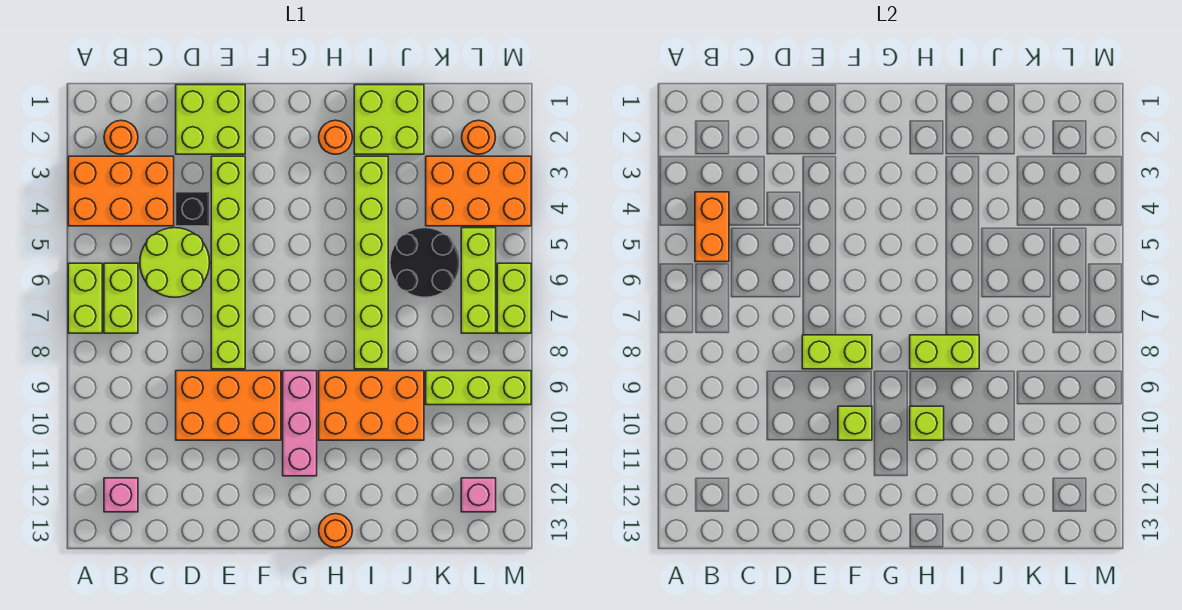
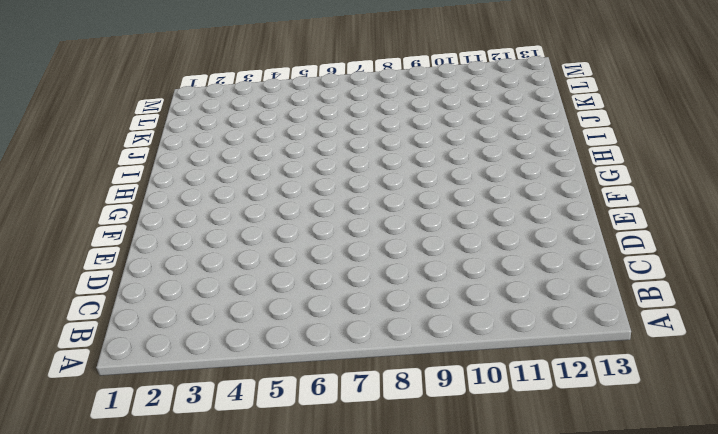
none -> orange 2x3 brick [68,156,174,226]
none -> lime 1x2 brick [68,263,102,333]
none -> orange 1x1 round brick [104,121,138,154]

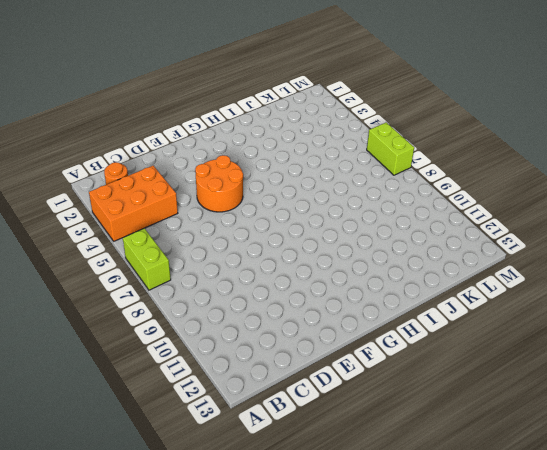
orange 2x2 round brick [195,155,243,212] -> lime 1x6 brick [211,156,245,369]
none -> lime 1x2 brick [104,263,138,333]
none -> pink 1x1 brick [104,478,138,512]
none -> lime 2x2 round brick [140,228,210,297]

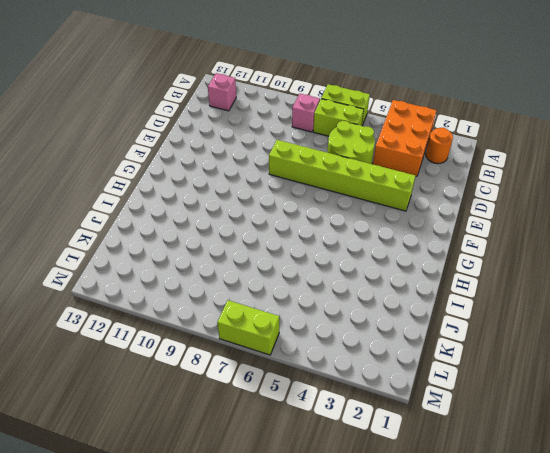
pink 1x1 brick [292,94,320,132] -> pink 1x1 brick moved to [461,478,496,512]
none -> lime 2x2 brick [176,85,245,154]
none -> black 1x1 brick [176,192,210,226]
none -> orange 2x3 brick [176,371,281,440]

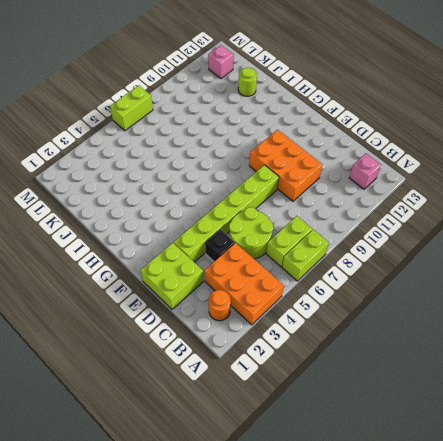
lime 1x1 round brick [238,68,257,96] -> none
none -> pink 1x3 brick [283,371,317,476]
none -> orange 1x1 round brick [319,120,353,154]
none -> orange 2x3 brick [319,371,424,440]

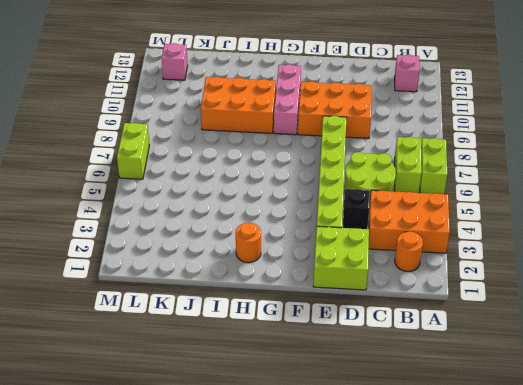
none -> orange 1x1 round brick [319,514,353,548]
none -> lime 2x2 brick [354,85,424,154]
none -> lime 1x6 brick [354,156,388,369]

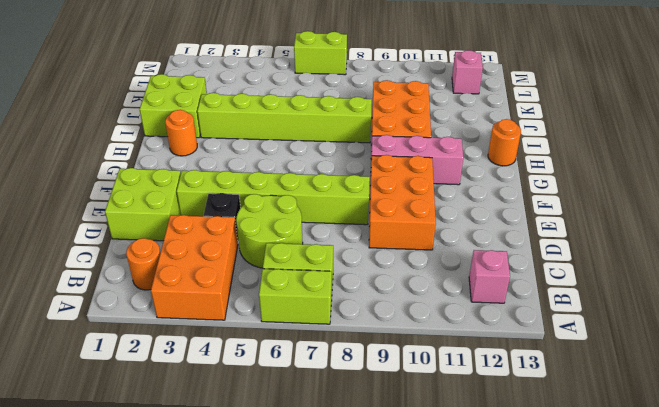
none -> black 2x2 round brick [390,228,460,297]
none -> orange 2x3 brick [426,156,531,226]
none -> lime 1x3 brick [426,371,531,405]

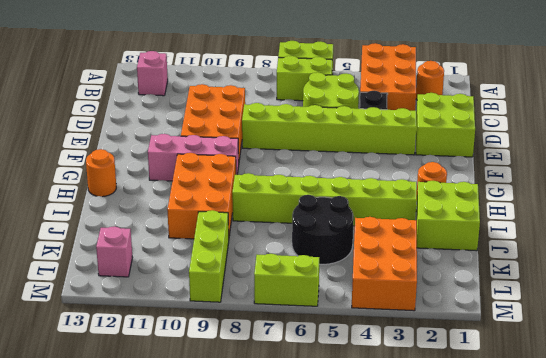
none -> orange 1x1 round brick [462,120,495,154]
none -> lime 1x3 brick [461,228,496,333]
none -> orange 1x2 brick [695,192,729,262]

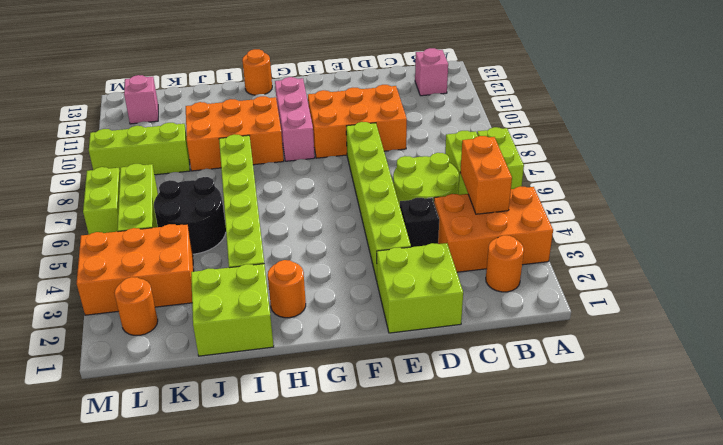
none -> lime 1x2 brick [802,335,872,369]
none -> lime 1x1 brick [838,406,872,440]
none -> lime 1x2 brick [910,335,979,369]

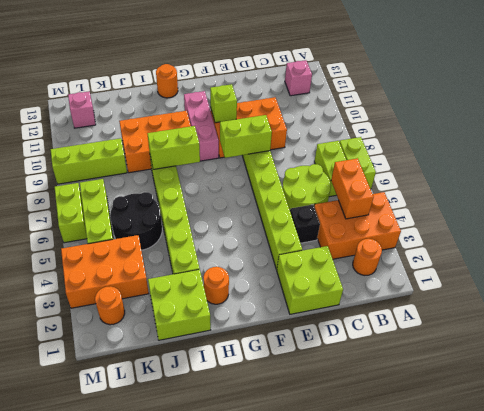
none -> lime 1x1 brick [910,406,944,440]

